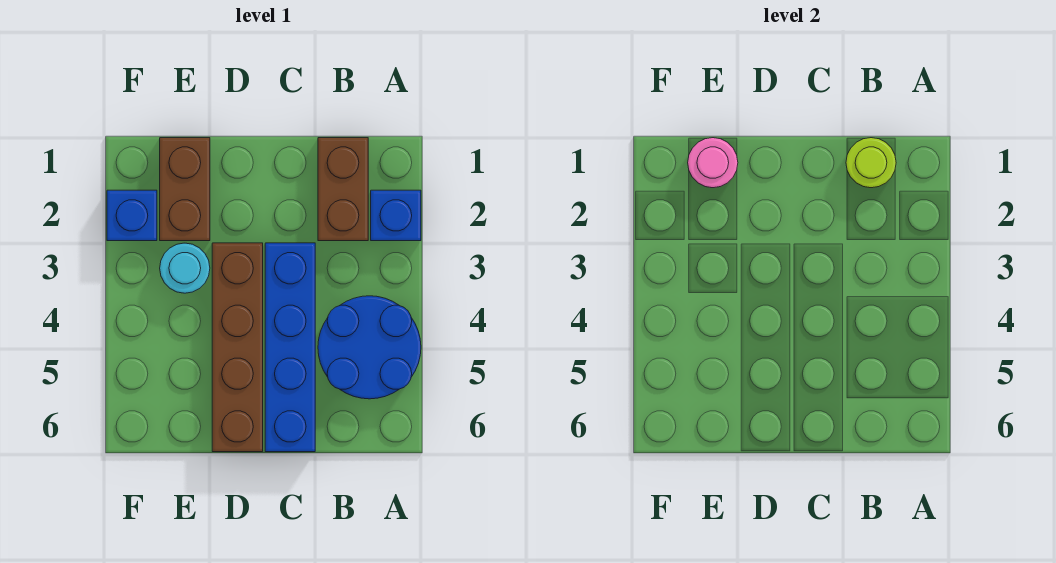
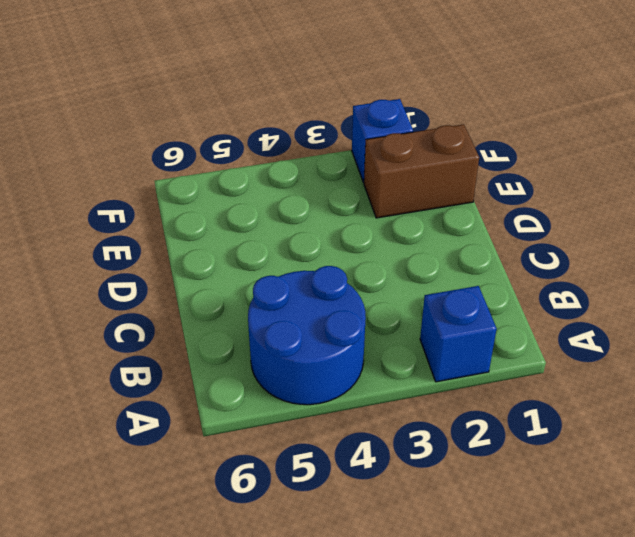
none -> brown 1x2 brick [318,138,368,241]
none -> blue 1x4 brick [265,243,315,452]

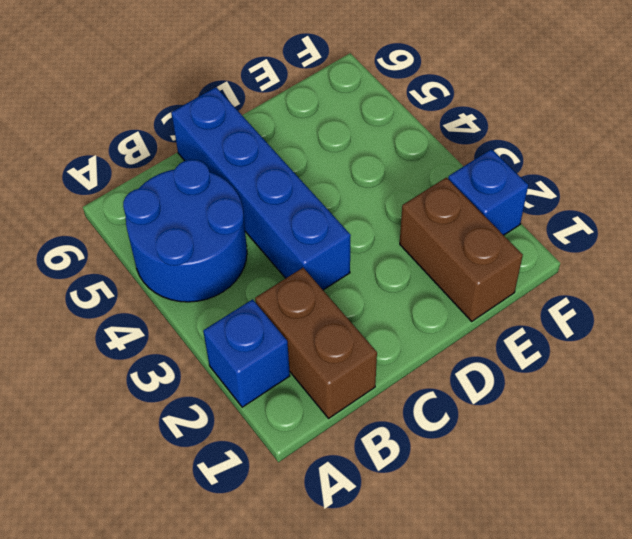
none -> brown 1x4 brick [212,243,263,452]
none -> cyan 1x1 round brick [160,243,210,293]

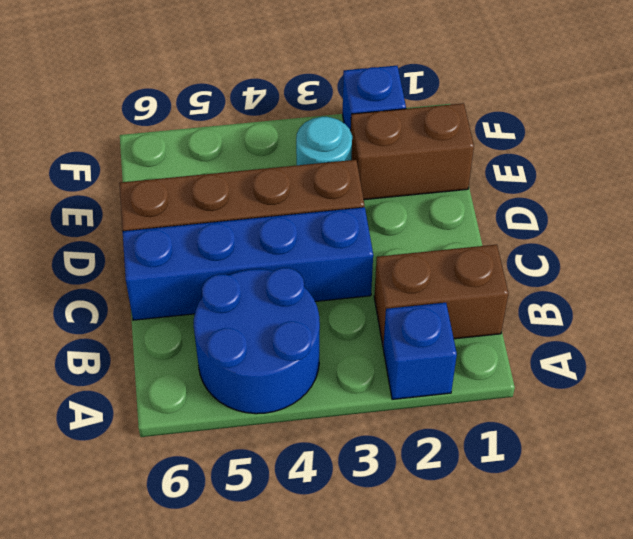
none -> lime 1x1 round brick [846,138,896,188]
none -> pink 1x1 round brick [688,138,738,188]

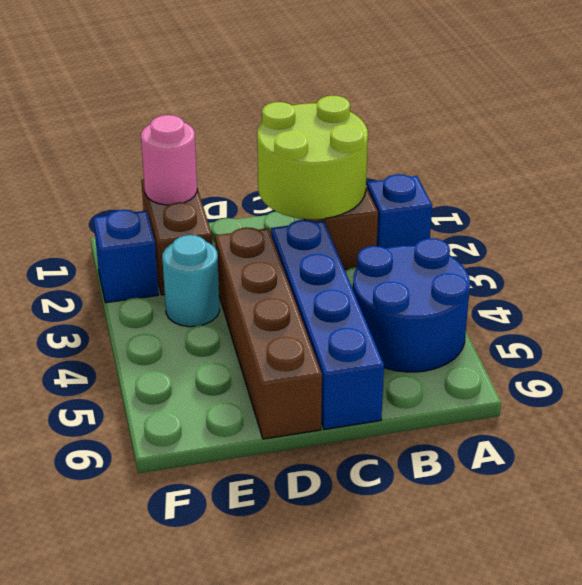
lime 2x2 round brick [257,96,368,219] -> lime 1x1 round brick [846,138,896,188]

